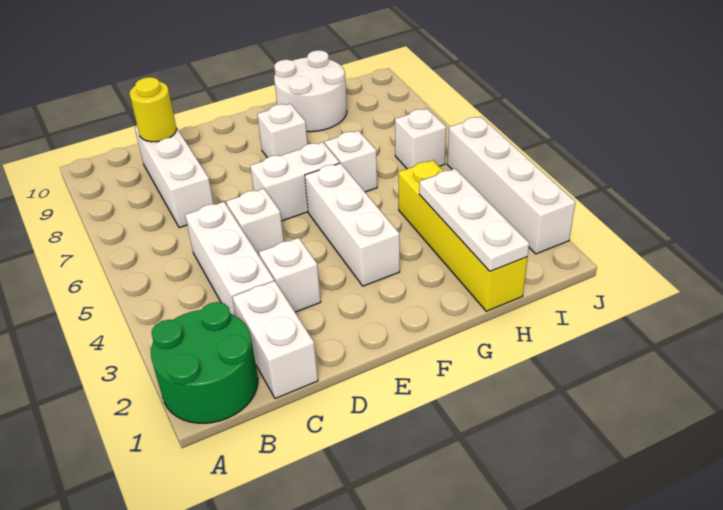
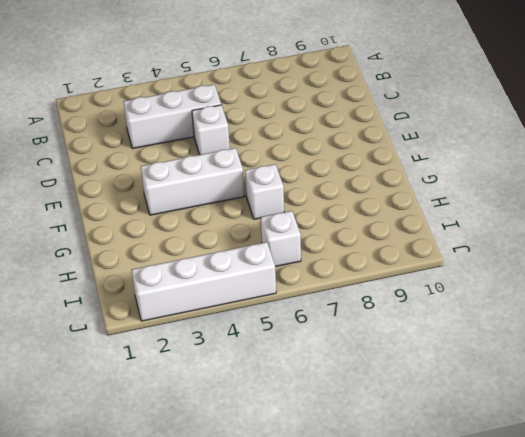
none -> green 2x2 round brick [151,302,258,423]
none -> white 1x2 brick [232,281,318,399]
none -> white 1x3 brick [135,127,214,228]

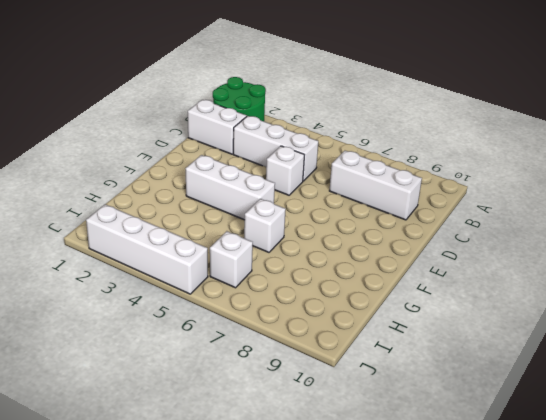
none -> white 1x1 brick [259,238,321,312]
none -> white 1x2 brick [250,142,340,221]
none -> white 1x1 brick [257,104,307,158]

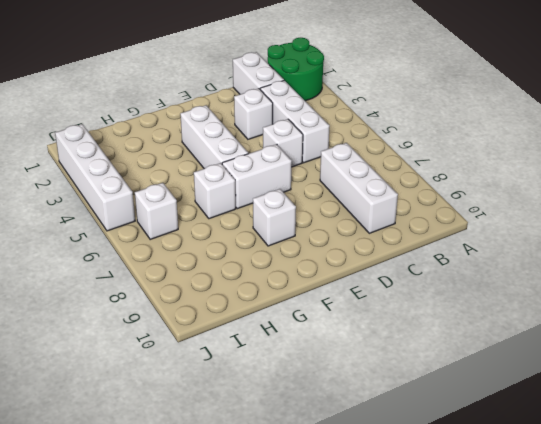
none -> white 2x2 round brick [274,50,347,132]
none -> yellow 1x4 brick [398,160,528,311]
none -> yellow 1x1 round brick [129,77,177,142]

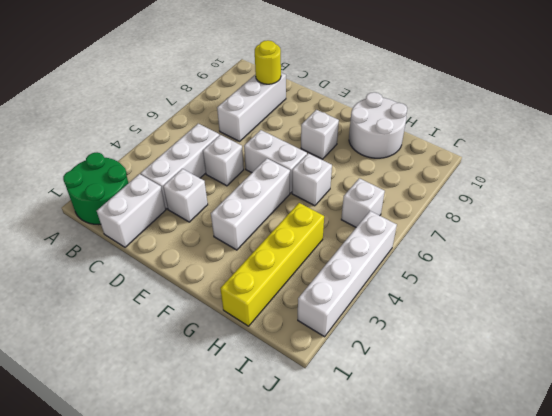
none -> white 1x3 plate [419,169,529,271]

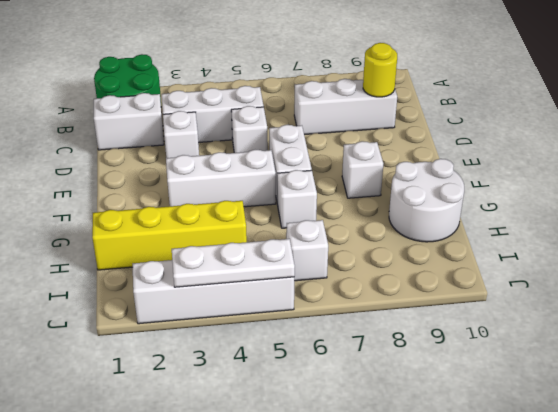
white 1x3 plate [172,239,295,287] -> white 1x3 plate moved to [419,169,529,271]

